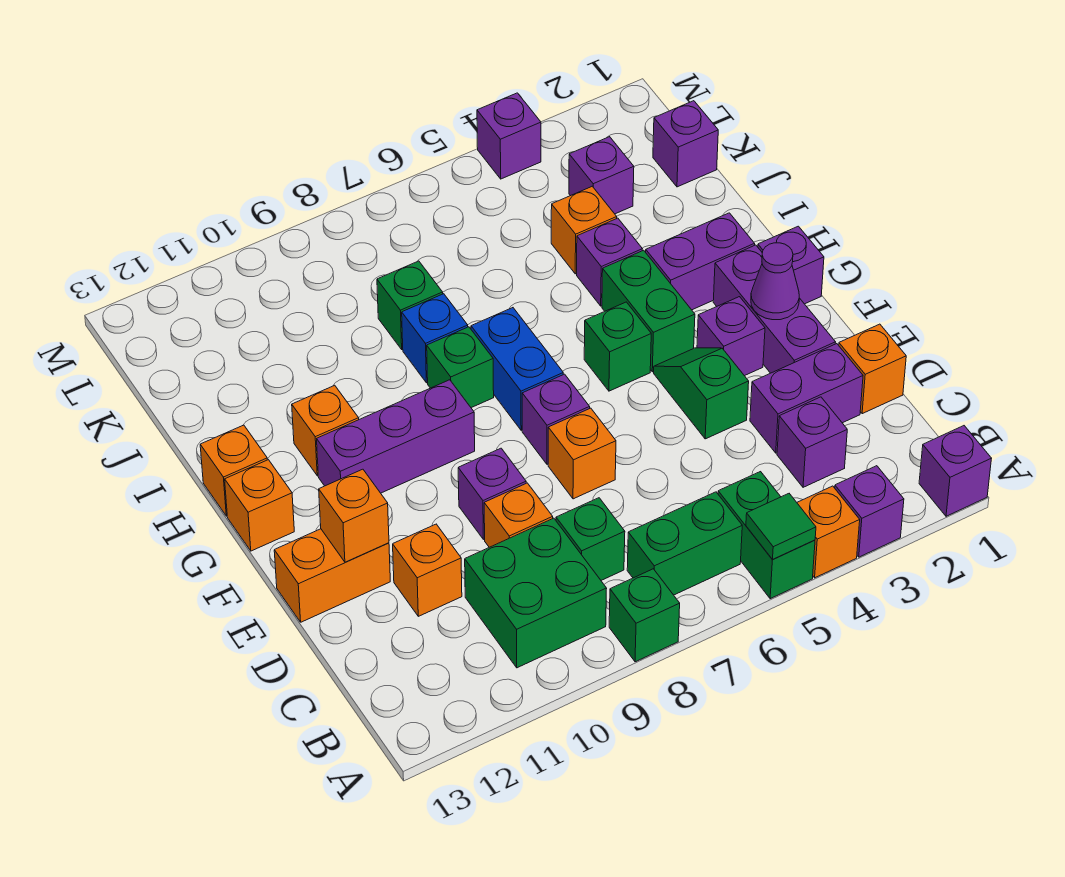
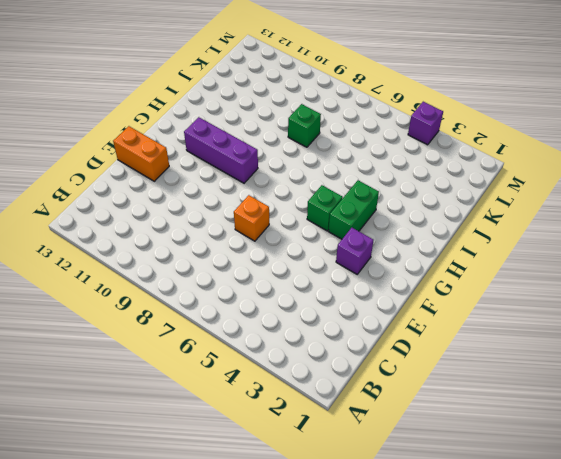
none -> purple 1x1 brick [919,426,991,516]
none -> purple 1x1 brick [835,466,904,557]
none -> orange 1x1 brick [797,486,860,578]
none -> green 1x2 brick [718,472,815,599]

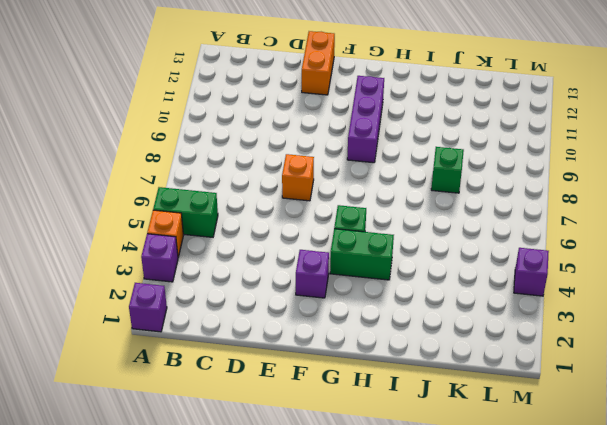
none -> green 1x1 brick [609,569,680,662]
none -> green 1x2 brick [627,492,742,595]
none -> green 2x2 brick [465,518,607,668]
none -> purple 1x1 brick [777,397,847,487]

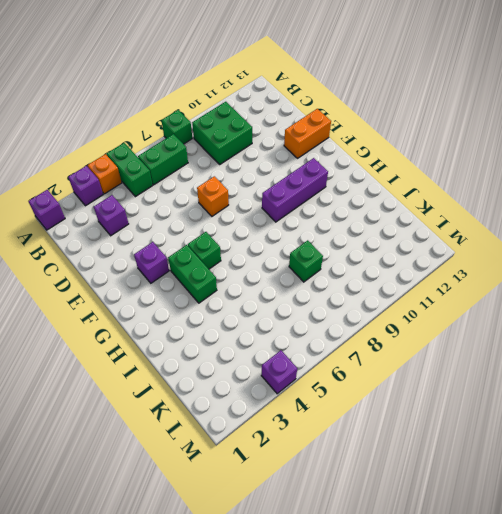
none -> green 1x1 brick [556,498,625,580]
none -> orange 1x1 brick [839,324,906,414]
none -> purple 1x2 brick [750,344,863,453]
none -> orange 1x1 brick [484,483,553,547]

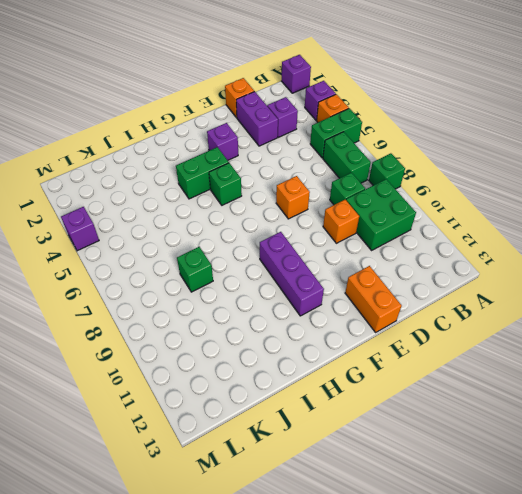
none -> orange 1x1 brick [393,524,462,616]
none -> purple 1x3 brick [713,245,836,373]
none -> green 1x2 slope [654,348,749,439]
none -> purple 1x1 brick [458,448,526,539]

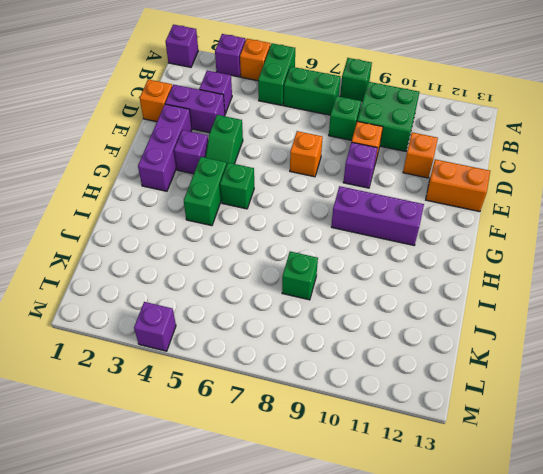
none -> purple 1x1 brick [522,374,590,464]
none -> purple 1x1 brick [758,226,824,304]
none -> blue 1x2 brick [471,308,563,430]
none -> orange 1x1 brick [225,460,294,551]

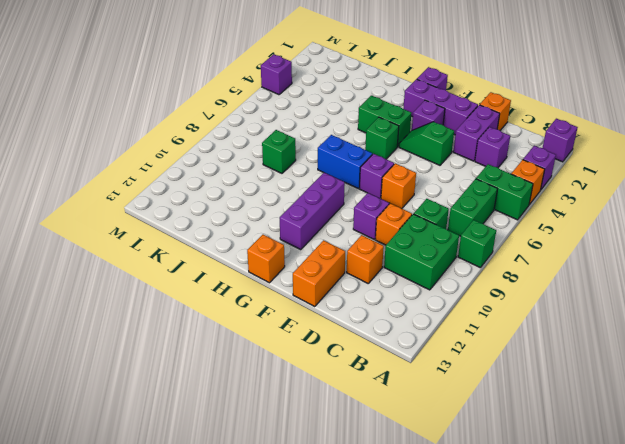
none -> purple 1x2 brick [646,213,755,310]
none -> green 1x1 brick [427,327,494,408]
none -> orange 1x1 brick [292,385,359,476]
none -> orange 1x1 brick [200,425,267,516]

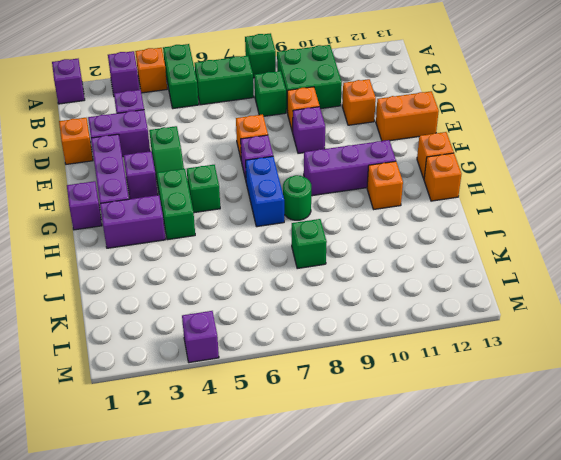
green 1x1 round brick [283,175,311,220] -> green 1x1 brick [427,327,494,408]
none -> purple 1x1 brick [577,218,642,306]
none -> blue 1x1 brick [402,294,468,383]
none -> orange 1x1 brick [551,186,617,274]
none -> purple 1x1 brick [653,101,718,187]

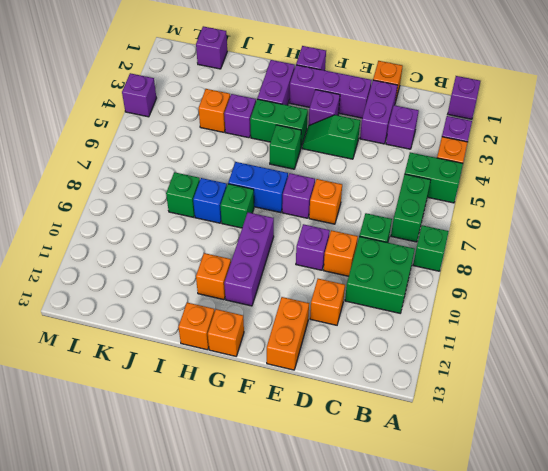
none -> purple 1x1 brick [569,137,634,214]
none -> green 1x1 tile [746,494,816,560]
none -> orange 1x1 brick [319,469,389,562]
none -> purple 1x1 cone [751,243,799,320]

